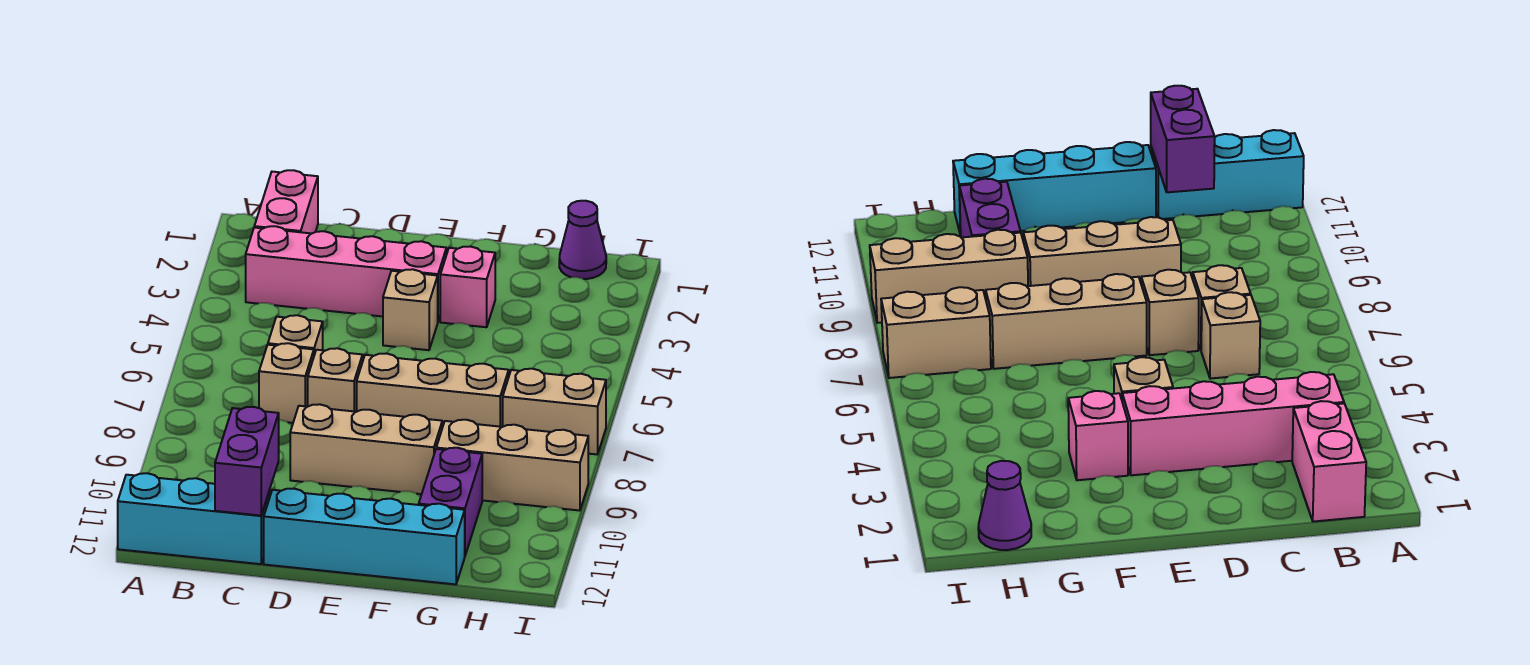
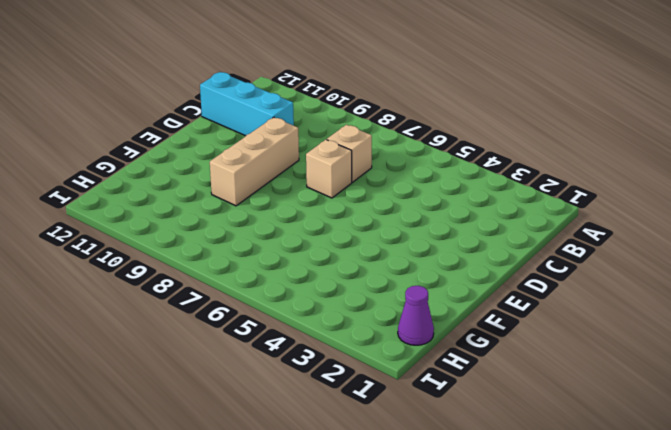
cyan 1x3 brick [200,72,294,136] -> cyan 1x3 brick turned to [118,473,270,564]
none -> pink 1x2 brick [254,170,318,233]
none -> pink 1x4 brick [246,226,446,321]
none -> tan 1x1 brick [268,315,323,355]

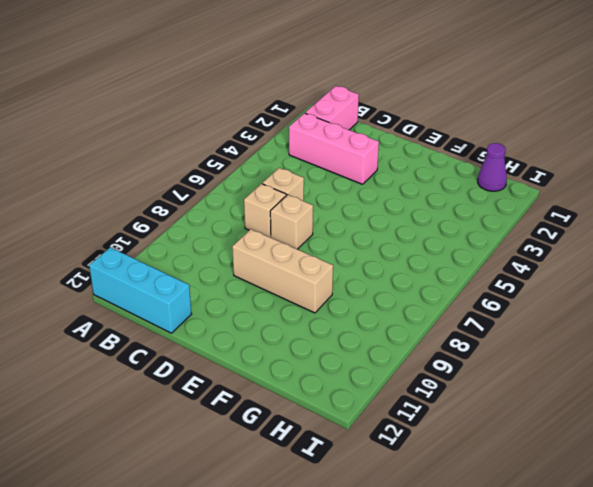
pink 1x3 brick [289,113,379,184] -> pink 1x4 brick [246,226,446,321]
none -> cyan 1x4 brick [264,489,465,584]
none -> tan 1x1 brick [383,269,438,350]
none -> tan 1x3 brick [357,353,509,428]

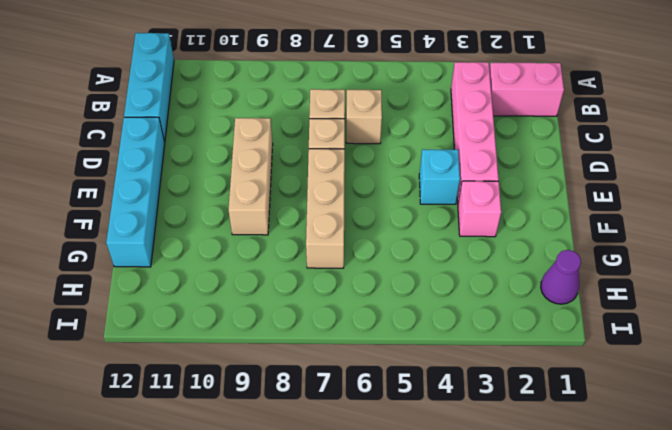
cyan 1x1 brick [419,149,460,204] -> tan 1x1 brick [383,269,438,350]
none -> tan 1x3 brick [436,420,588,511]
none -> purple 1x2 brick [419,448,482,555]
none -> tan 1x2 brick [503,369,606,455]

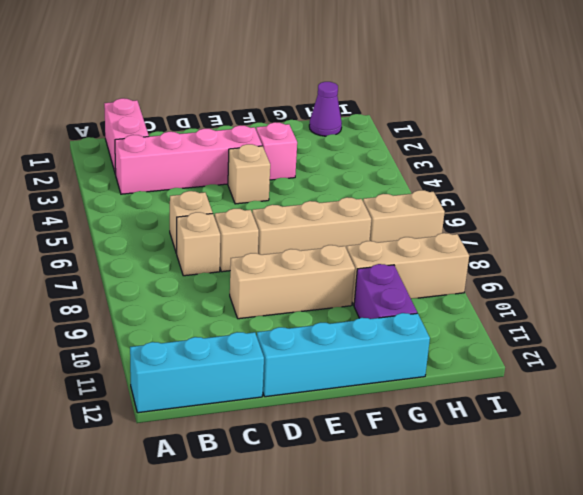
none -> purple 1x2 brick [215,407,279,516]

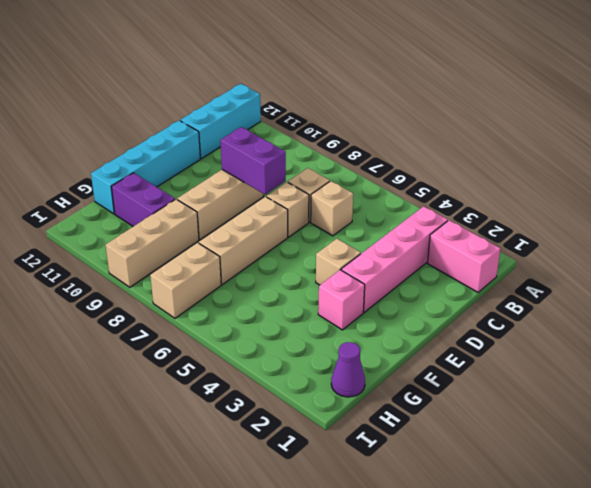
purple 1x2 brick [220,127,286,195] -> purple 1x2 brick moved to [215,407,279,516]

